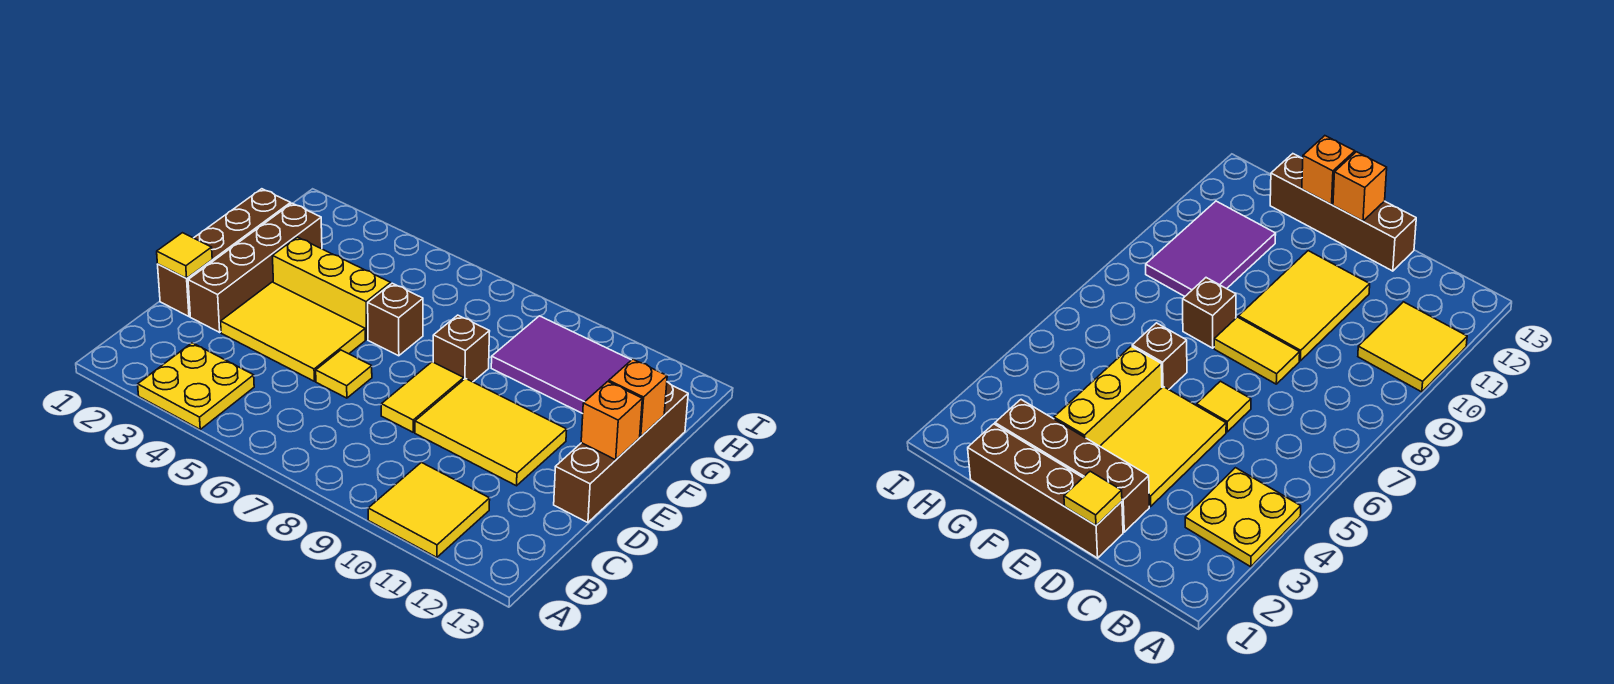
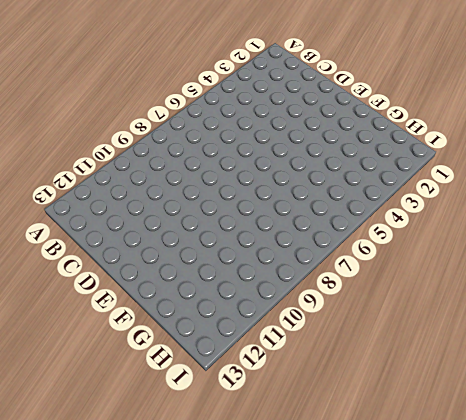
none -> yellow 2x2 plate [138,343,254,429]
none -> yellow 2x2 tile [368,462,490,557]
none -> brown 1x4 brick [158,189,291,316]

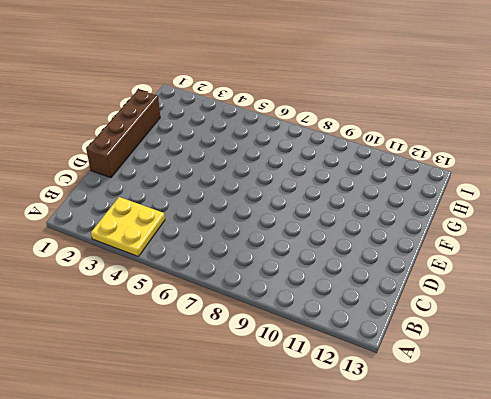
none -> yellow 2x2 tile [368,462,490,557]
none -> brown 1x4 brick [188,203,322,332]
none -> yellow 2x3 tile [221,282,365,381]

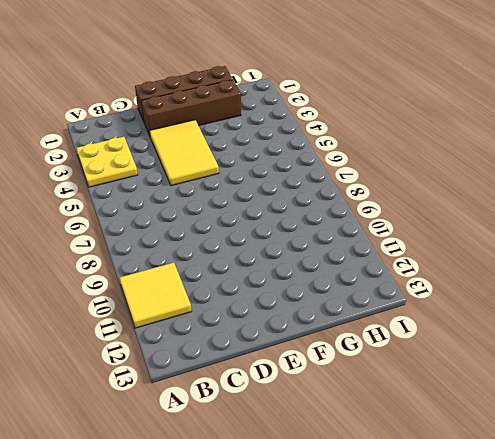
none -> yellow 1x1 tile [316,350,372,398]
none -> yellow 1x2 tile [381,362,464,432]
none -> yellow 2x3 tile [415,379,567,486]

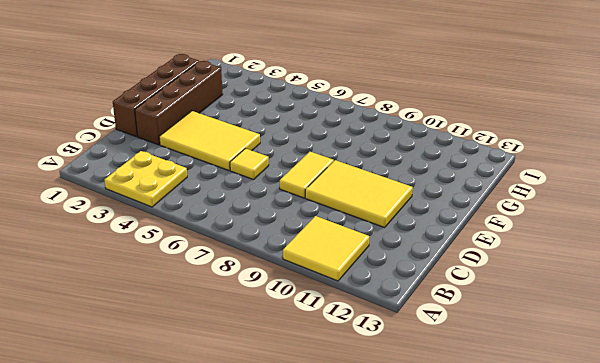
none -> brown 1x4 brick [554,382,688,523]
none -> yellow 1x3 brick [273,237,391,340]
none -> brown 1x1 brick [368,283,423,356]

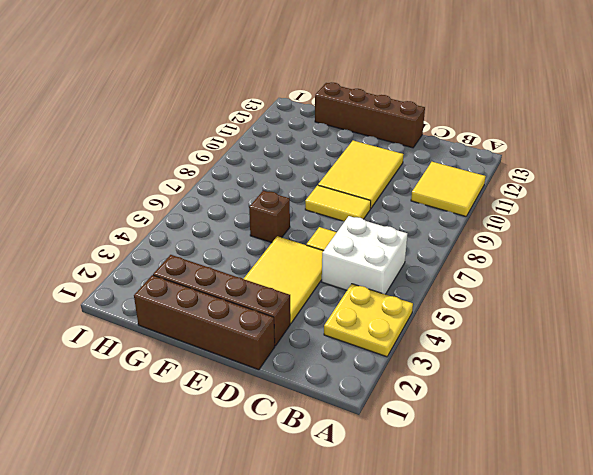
white 2x2 brick [322,216,407,294] -> none
none -> yellow 1x3 brick [273,237,391,340]
none -> brown 1x1 brick [433,315,490,382]
none -> purple 2x3 tile [491,316,631,414]

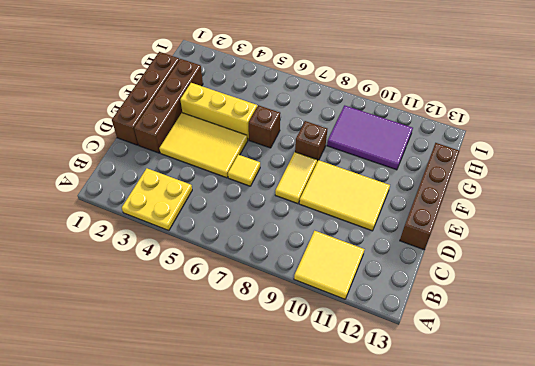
none -> yellow 1x1 tile [157,233,212,278]
none -> orange 1x1 brick [581,382,642,460]
none -> orange 1x1 brick [609,359,667,437]

